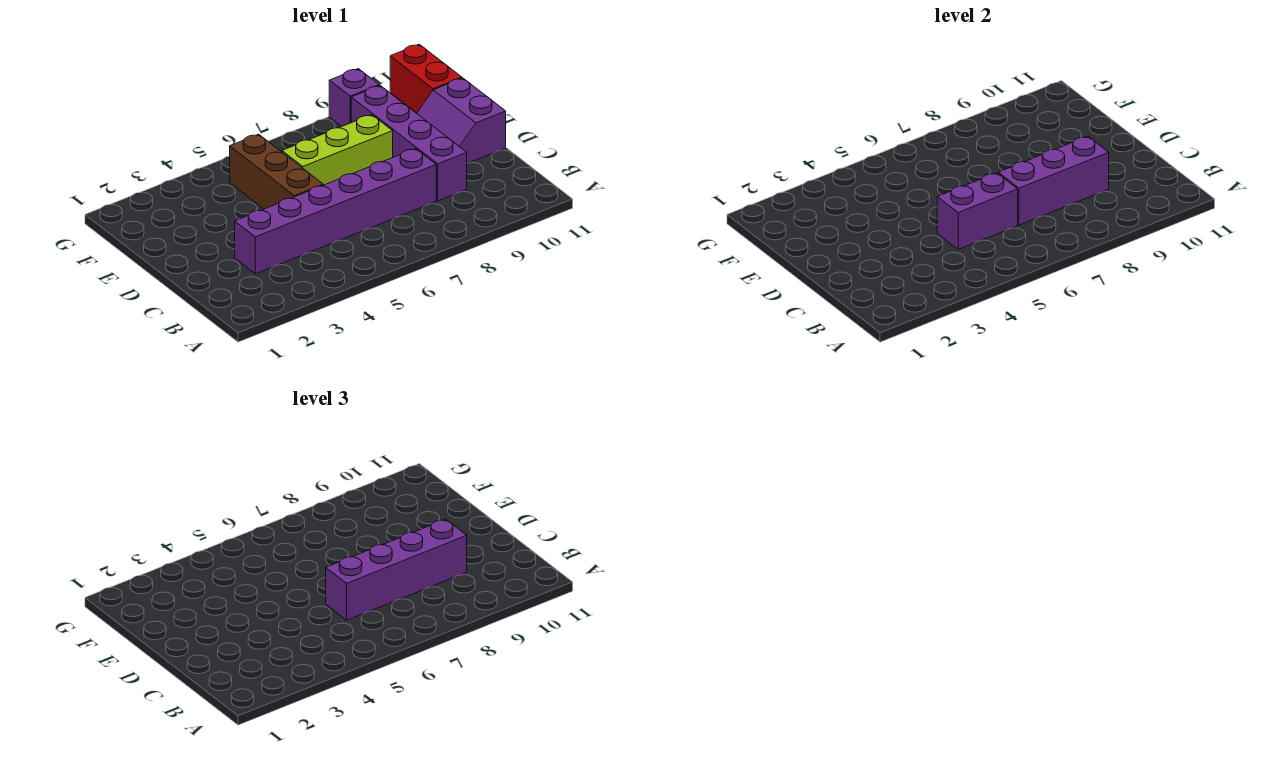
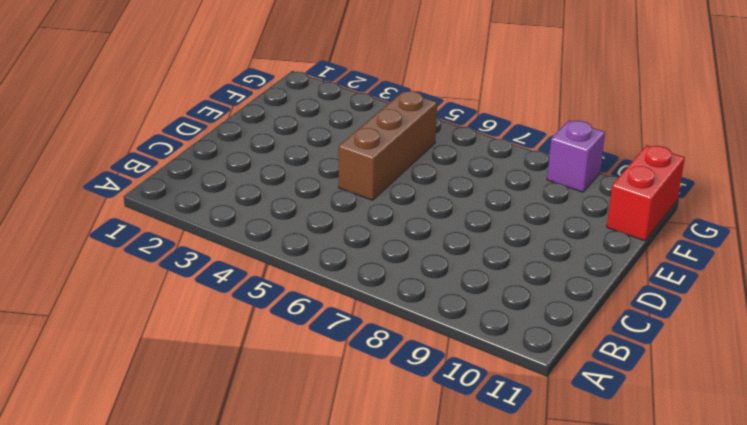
none -> purple 1x6 brick [235,149,436,274]
none -> purple 1x4 brick [351,86,467,201]

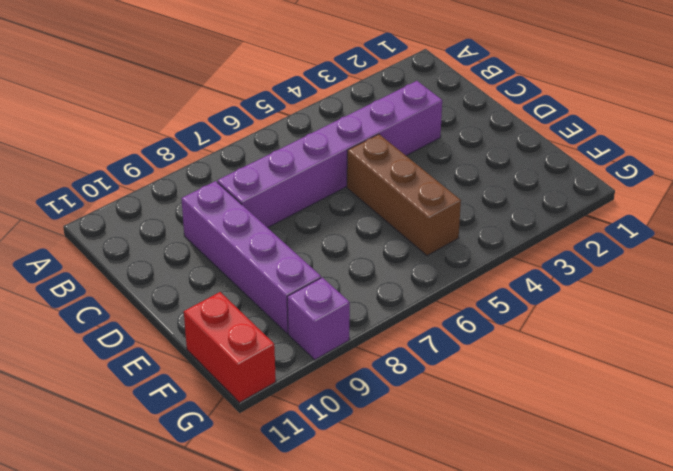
none -> purple 2x2 slope [417,78,506,163]
none -> lime 1x3 brick [282,115,393,185]

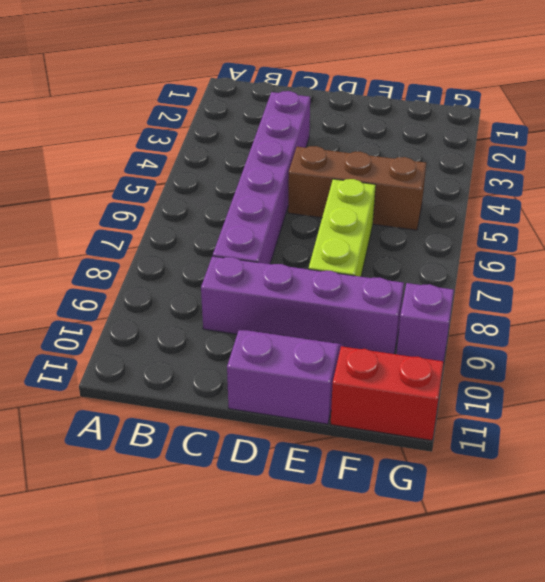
none -> purple 1x2 brick [937,173,1018,249]
none -> purple 1x3 brick [998,136,1109,225]

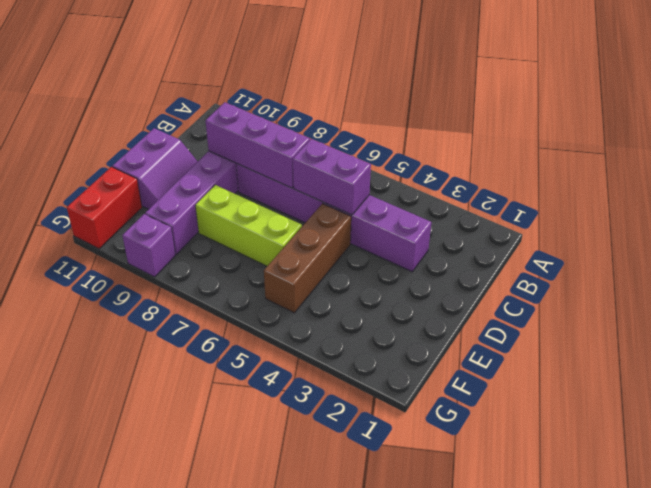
none -> purple 1x4 brick [326,519,467,620]

